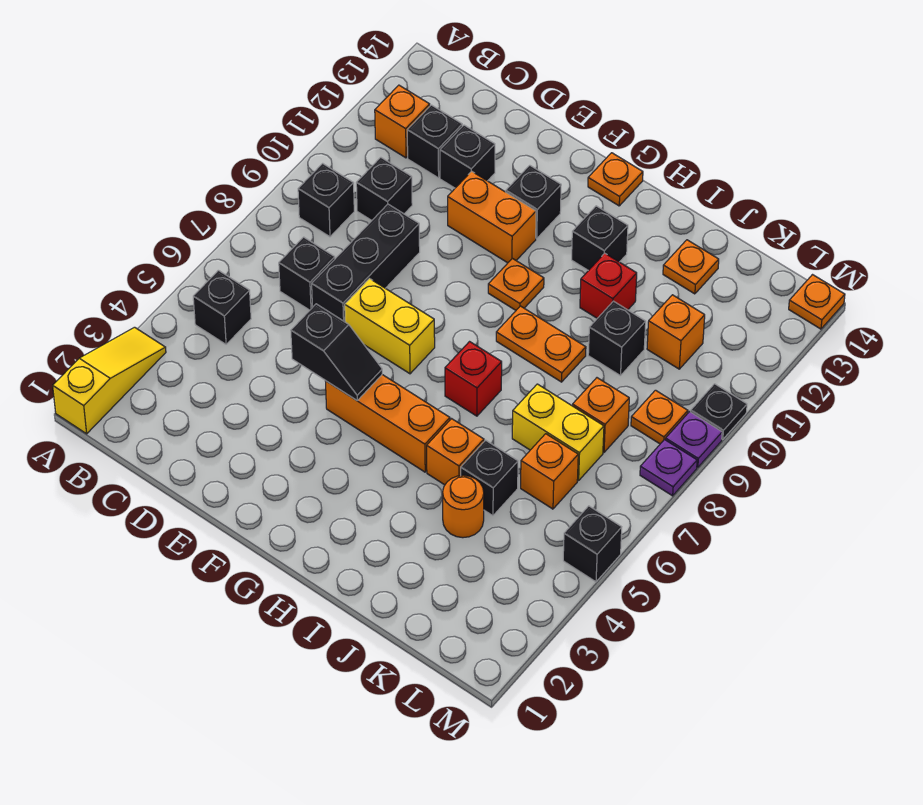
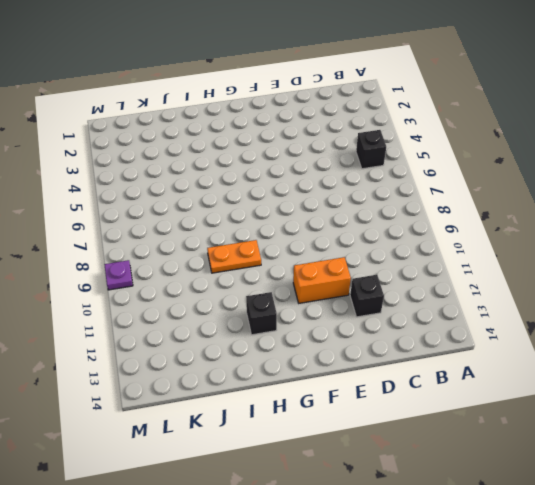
none -> yellow 1x3 slope [53,327,166,434]
none -> black 1x1 brick [298,163,354,237]
none -> orange 1x1 brick [375,85,430,158]
none -> black 1x1 brick [279,237,335,310]

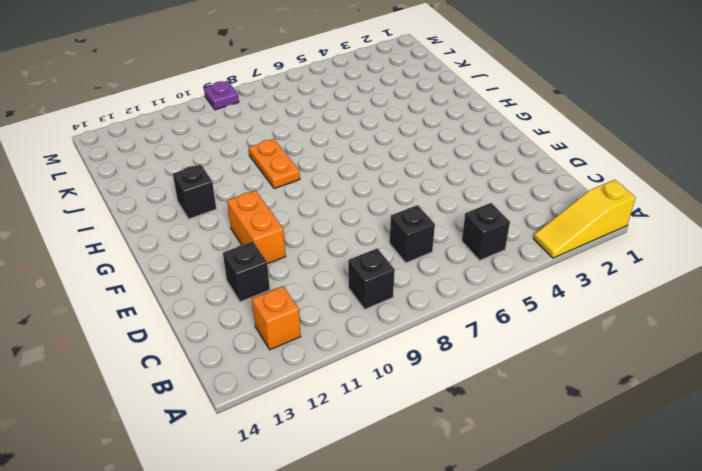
none -> black 1x1 brick [356,157,412,220]
none -> black 1x1 brick [407,105,462,178]
none -> black 1x3 brick [312,204,420,322]
none -> yellow 1x2 brick [345,279,435,374]

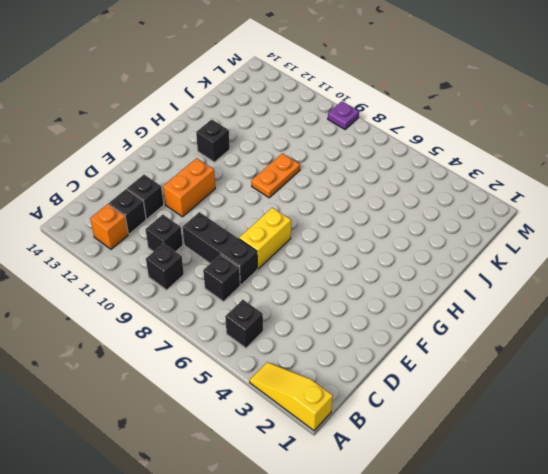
none -> orange 1x3 brick [326,375,450,472]
none -> black 1x1 brick [506,165,561,238]
none -> orange 1x1 plate [488,258,544,310]
none -> orange 1x1 plate [588,153,643,206]

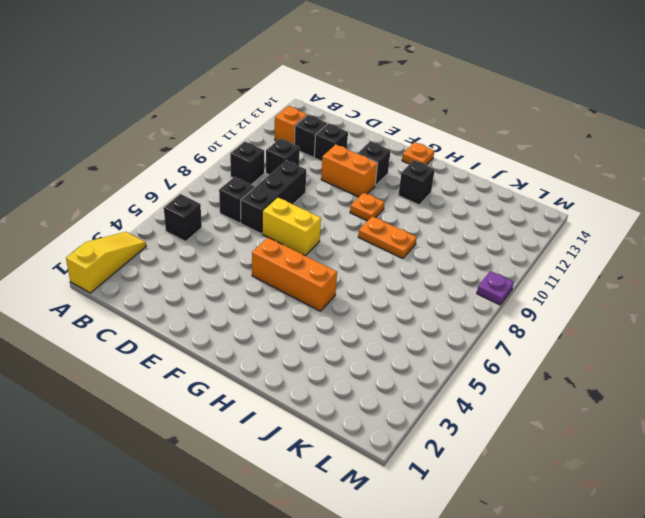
none -> red 1x1 brick [445,342,502,416]
none -> orange 1x1 brick [427,419,484,485]
none -> red 1x1 brick [580,253,637,318]
none -> orange 1x1 round brick [443,475,484,538]

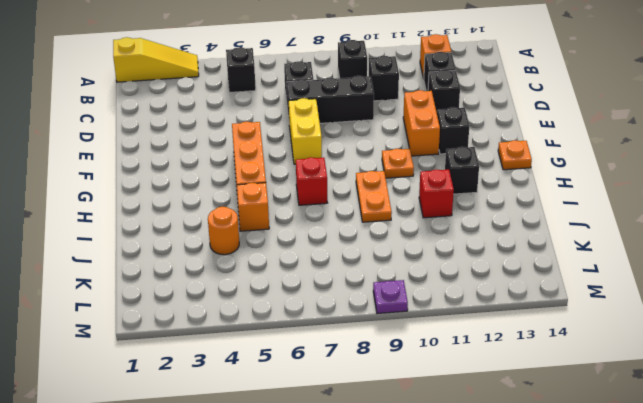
none -> black 1x1 brick [461,440,518,516]
none -> yellow 1x2 brick [512,384,604,481]
none -> black 1x1 brick [588,301,646,376]
none -> orange 1x1 plate [663,240,719,294]

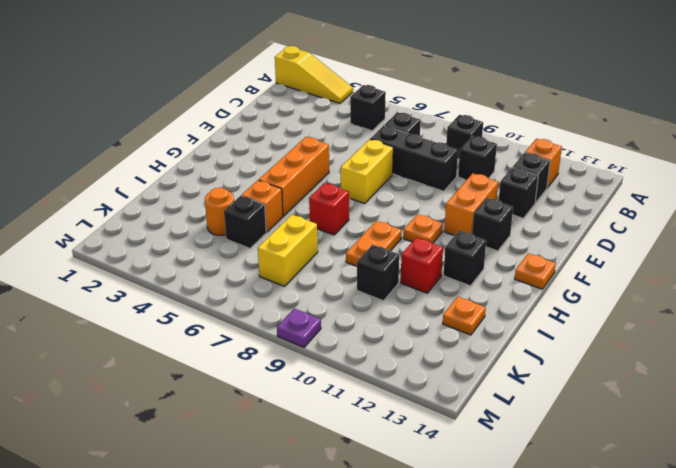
none -> orange 1x1 brick [521,434,578,509]
none -> orange 1x1 brick [573,378,629,452]
none -> orange 1x1 brick [647,295,705,369]
none -> orange 1x1 plate [631,390,688,444]

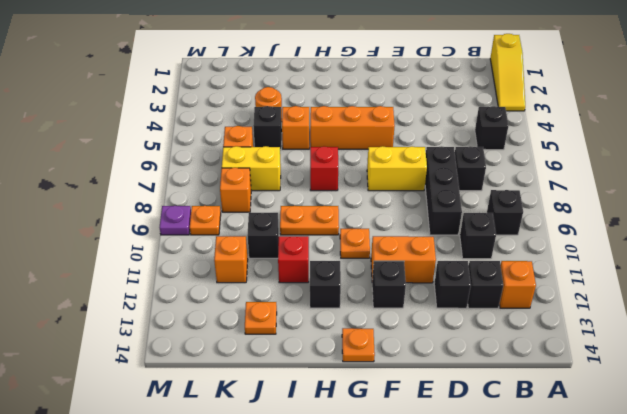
none -> black 1x1 brick [563,506,622,582]
none -> purple 1x1 plate [640,440,697,496]
none -> black 1x1 plate [691,384,747,439]
none -> orange 1x1 plate [789,275,845,329]

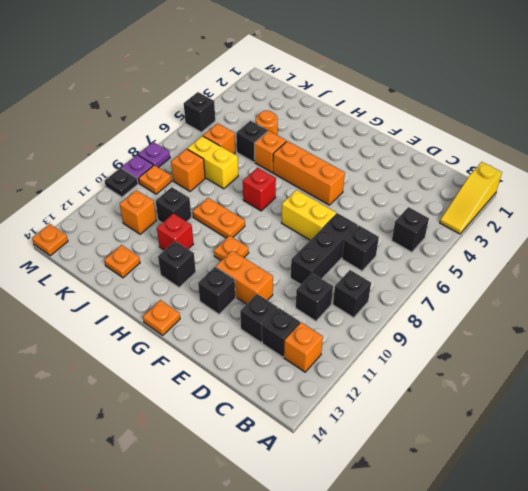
none -> black 1x2 slope [291,304,382,400]

